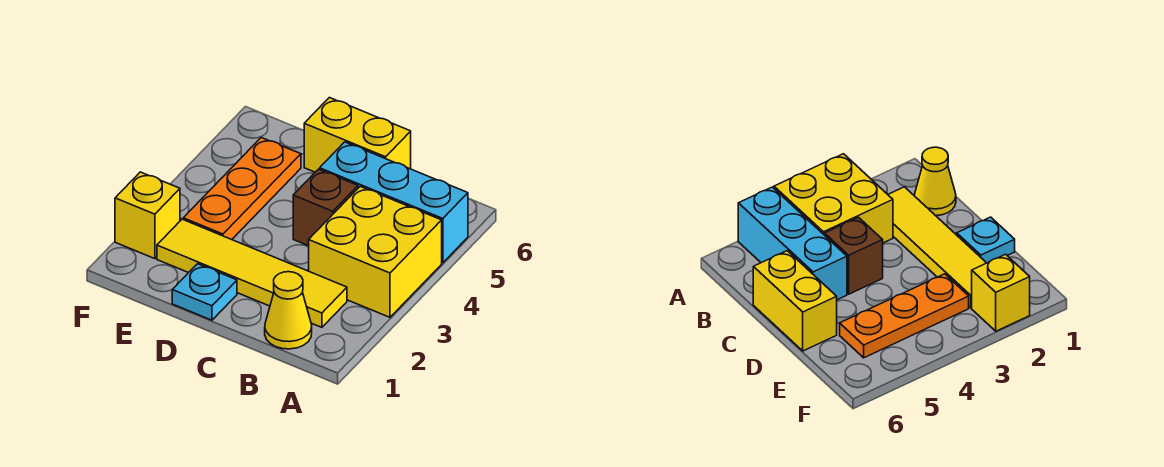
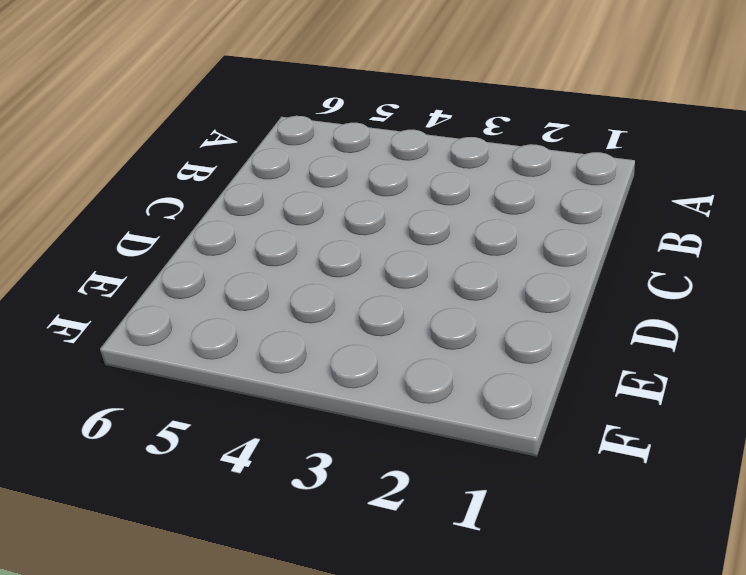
none -> yellow 2x2 brick [309,187,442,317]
none -> cyan 1x3 brick [320,142,468,263]

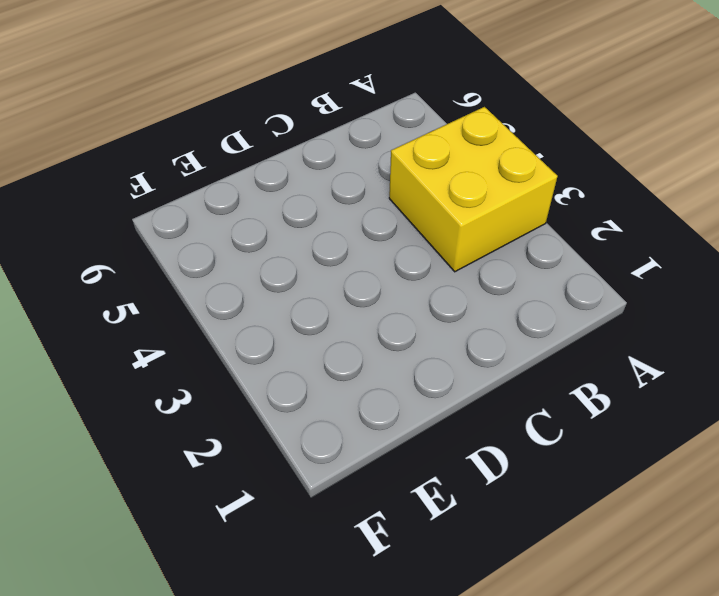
none -> cyan 1x3 brick [320,142,468,263]
none -> yellow 1x1 cone [265,272,312,349]

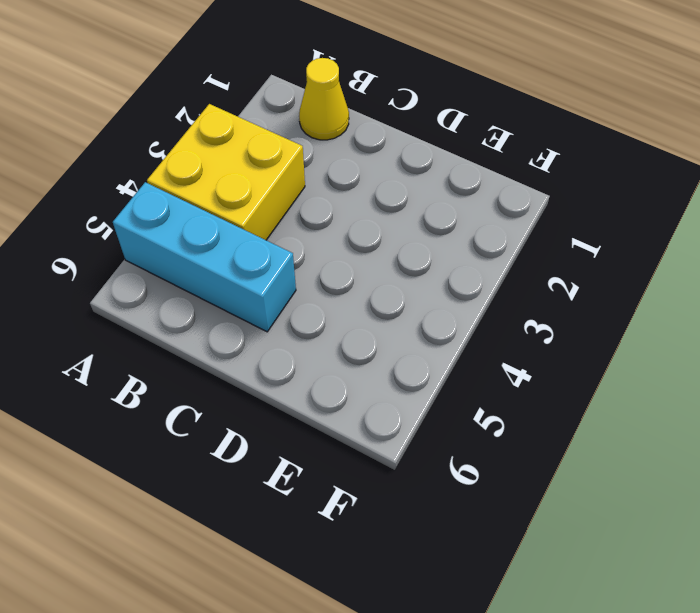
none -> yellow 1x4 tile [157,219,347,327]
none -> brown 1x1 brick [293,169,358,246]

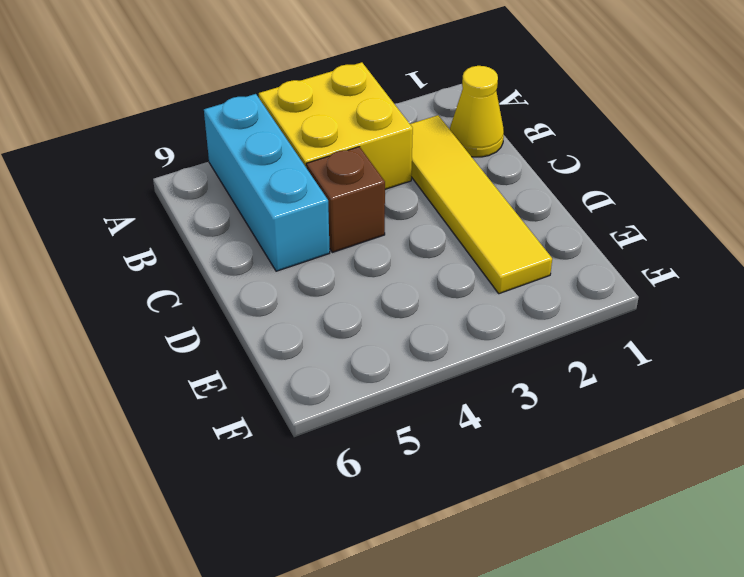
none -> yellow 1x2 brick [304,98,411,172]
none -> cyan 1x1 plate [172,264,237,320]

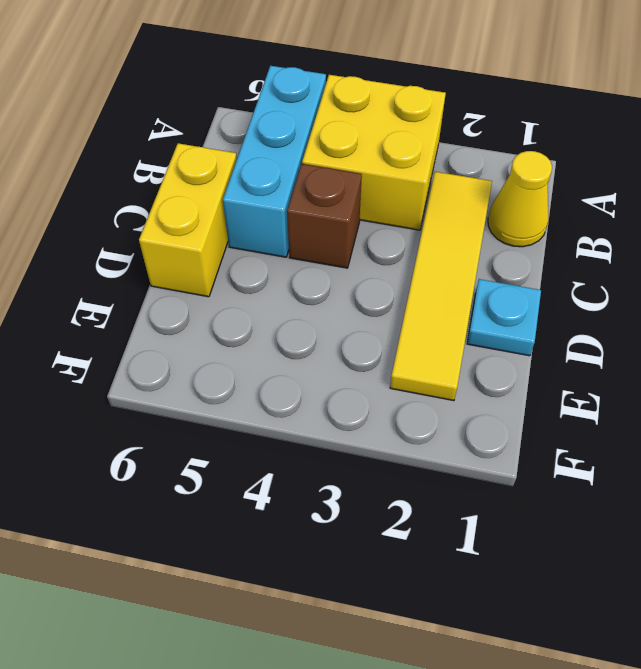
none -> orange 1x3 plate [183,138,301,240]
none -> yellow 1x1 brick [115,172,180,259]

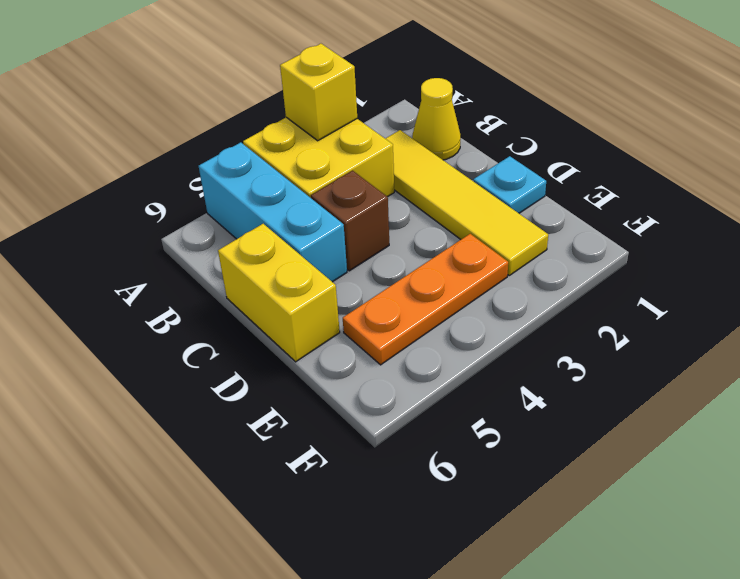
yellow 1x1 brick [280,44,357,141] -> yellow 1x1 brick moved to [115,172,180,259]

